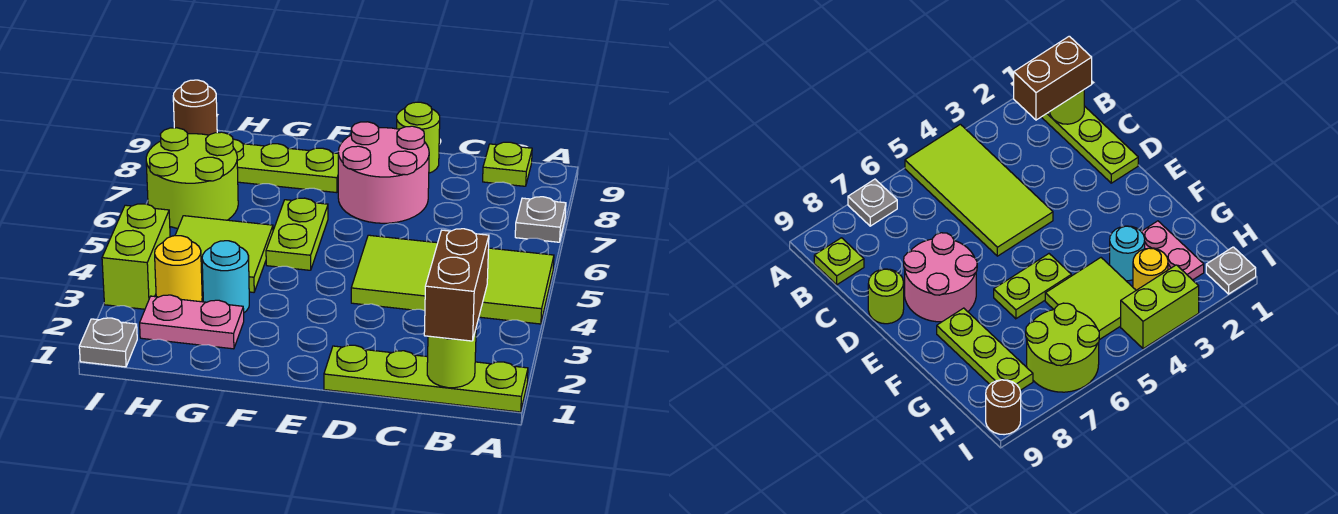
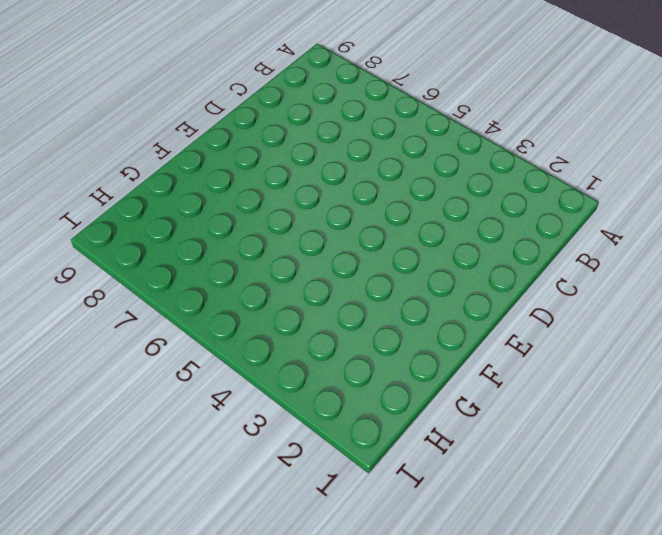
none -> lime 1x4 plate [324,345,528,412]
none -> lime 2x4 tile [351,235,554,324]
none -> grey 1x1 plate [515,197,566,242]

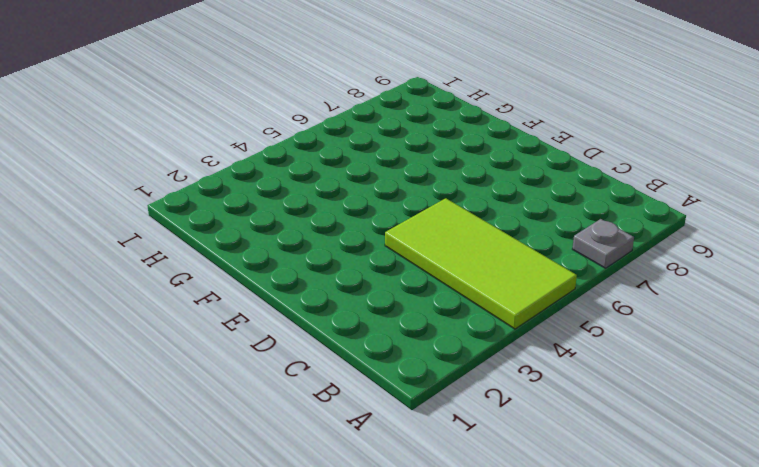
none -> lime 1x4 plate [324,345,528,412]
none -> lime 1x1 plate [483,142,532,186]
none -> pink 2x2 round brick [338,122,429,223]

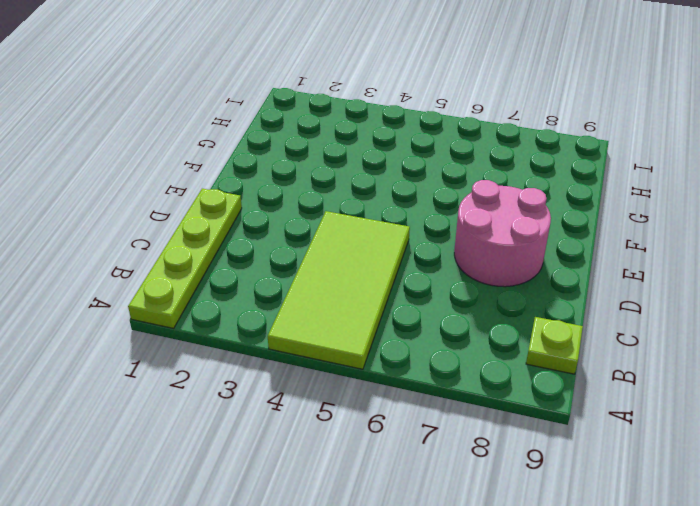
none -> grey 1x1 plate [515,197,566,242]
none -> lime 1x1 round brick [396,102,440,173]
none -> lime 1x2 plate [266,198,328,270]

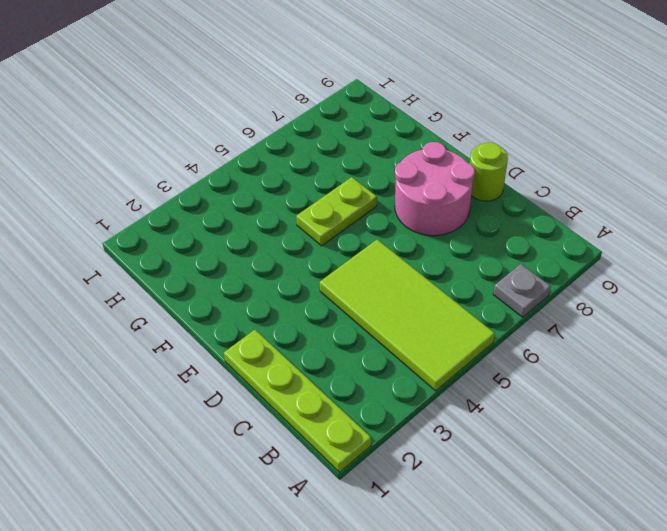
none -> lime 1x1 plate [483,142,532,186]
none -> lime 1x3 plate [233,139,338,193]
none -> pink 1x2 plate [140,295,244,349]

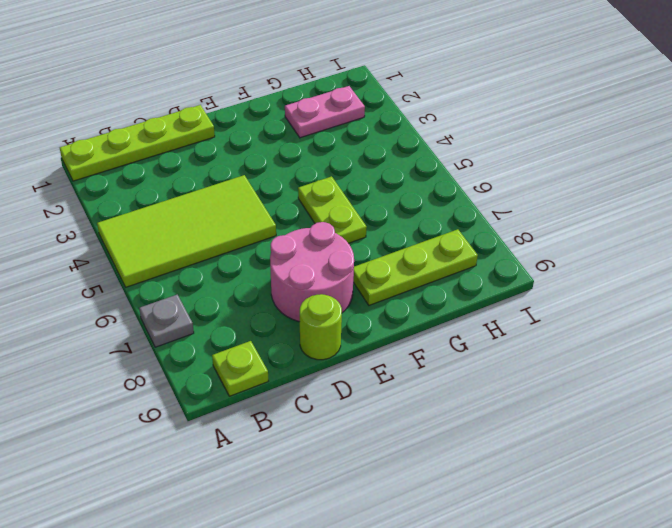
none -> cyan 1x1 round brick [202,241,249,312]
none -> lime 2x2 tile [175,216,273,292]
none -> yellow 1x1 round brick [155,236,202,302]

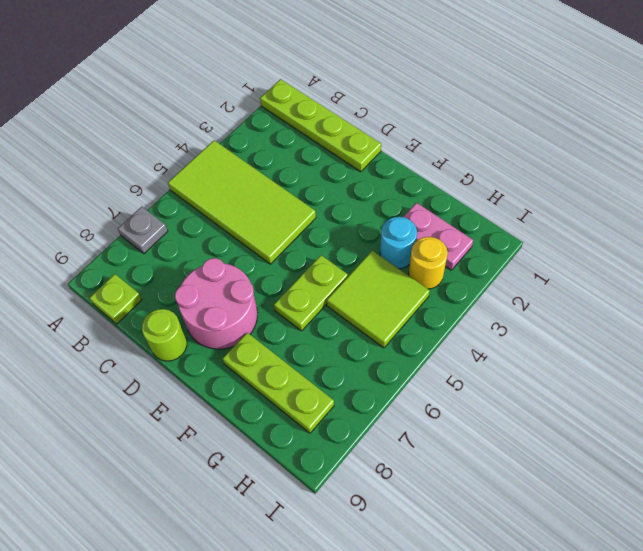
none -> lime 2x2 round brick [146,128,238,228]
none -> grey 1x1 plate [79,318,137,367]
none -> lime 1x2 brick [102,204,170,309]

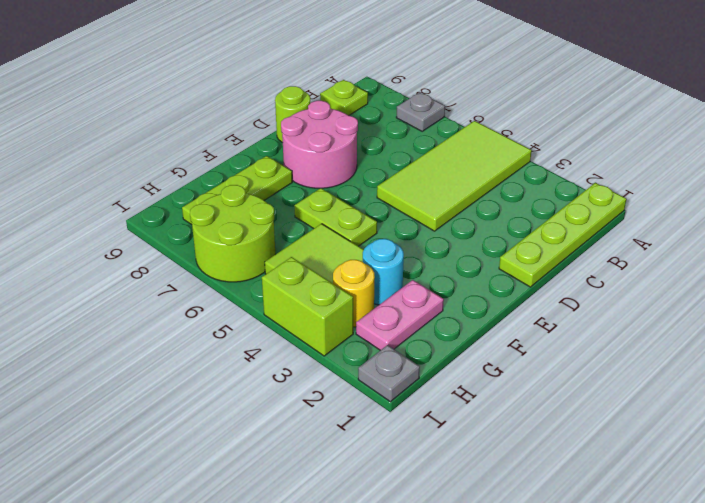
none -> brown 1x1 round brick [173,80,217,135]
none -> lime 1x1 round brick [427,330,476,388]
none -> brown 1x2 brick [424,229,489,341]

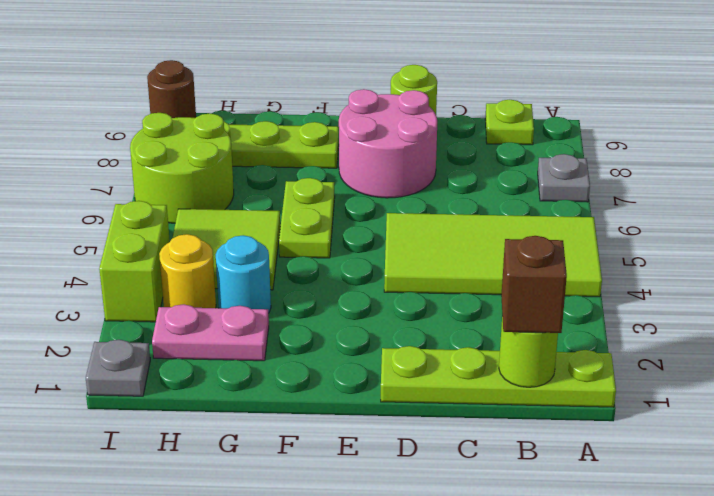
brown 1x1 brick [501,236,567,333] -> brown 1x2 brick [424,229,489,341]

